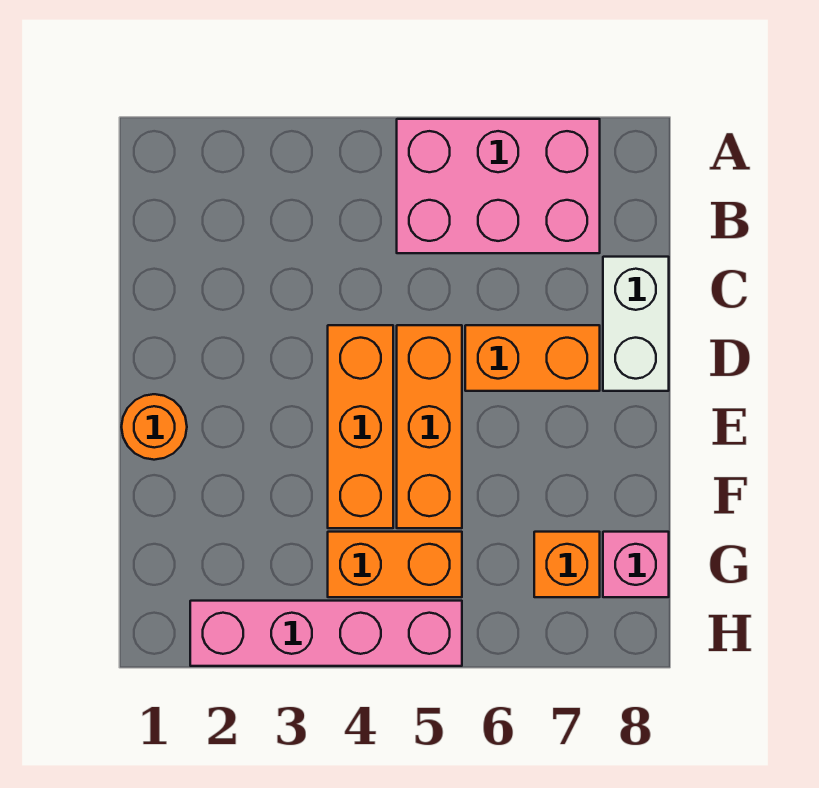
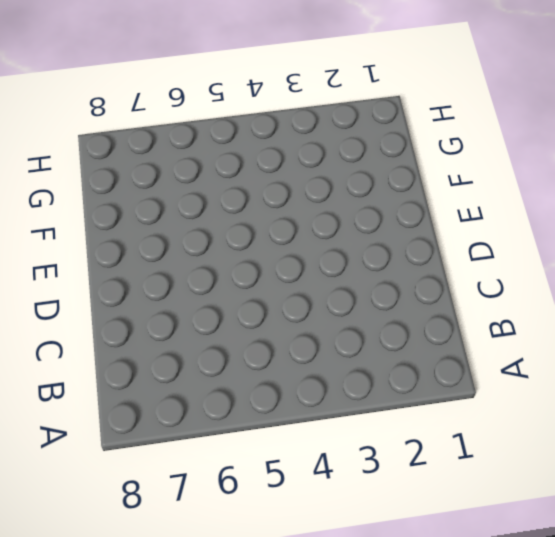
none -> pink 2x3 brick [397,119,600,253]
none -> white 1x2 brick [603,257,669,391]

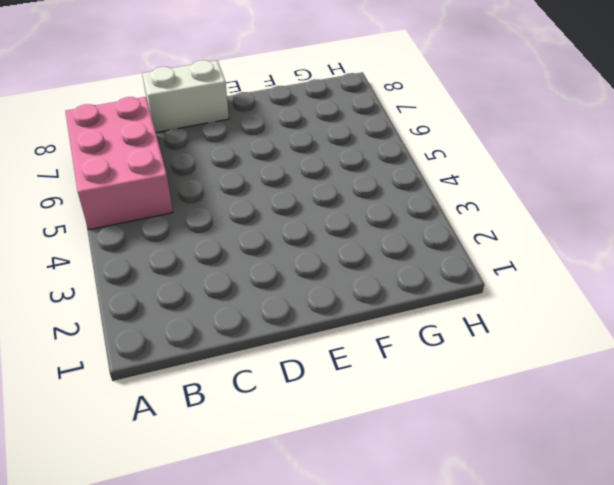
none -> orange 1x3 brick [328,325,393,528]
none -> orange 1x3 brick [397,325,462,528]

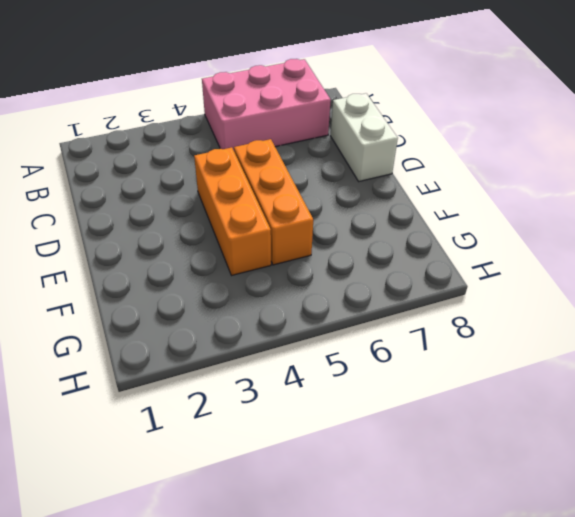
none -> orange 1x2 brick [465,325,600,391]
none -> orange 1x1 round brick [122,394,187,460]

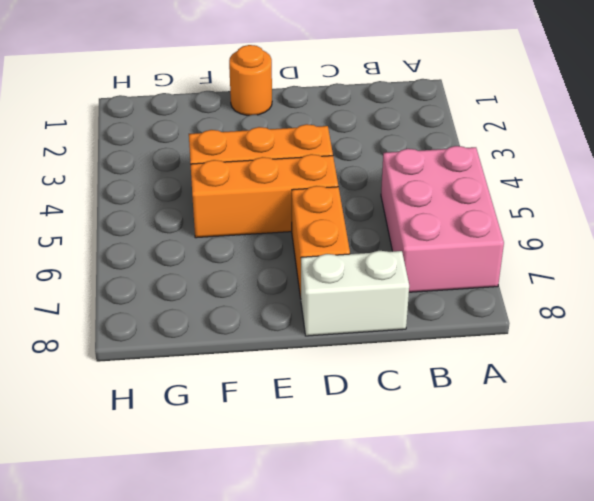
none -> orange 1x2 brick [328,532,462,597]
none -> orange 1x1 brick [534,532,600,597]

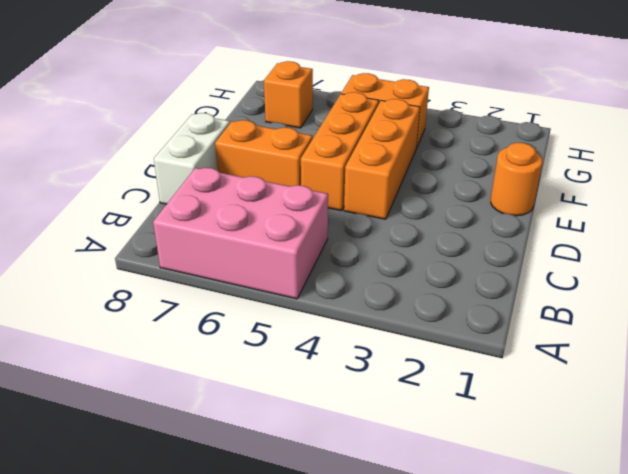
none -> pink 1x1 brick [603,532,669,597]
none -> pink 1x4 brick [190,601,462,666]

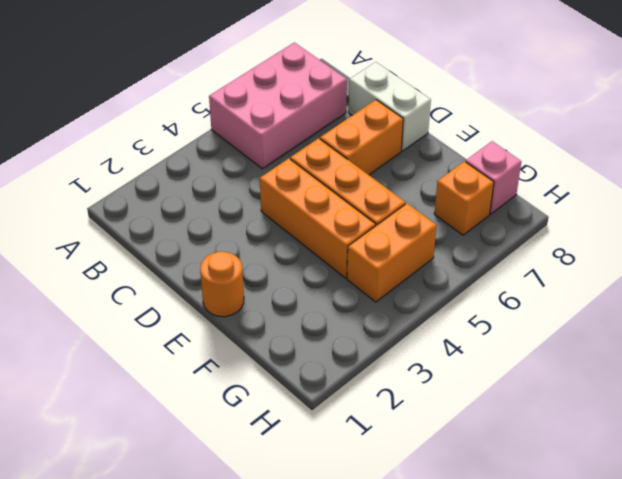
none -> pink 1x4 brick [190,601,462,666]

